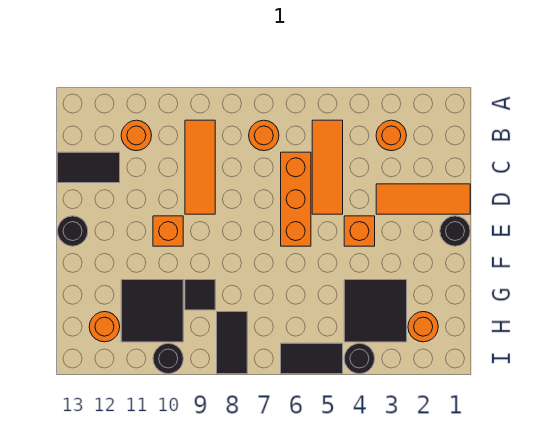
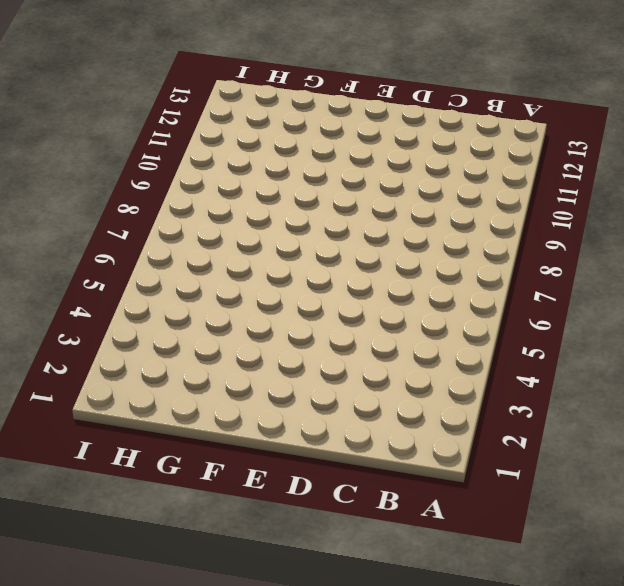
none -> orange 1x1 round brick [376,120,406,151]
none -> orange 1x3 tile [312,120,343,214]
none -> orange 1x1 round brick [249,120,279,151]

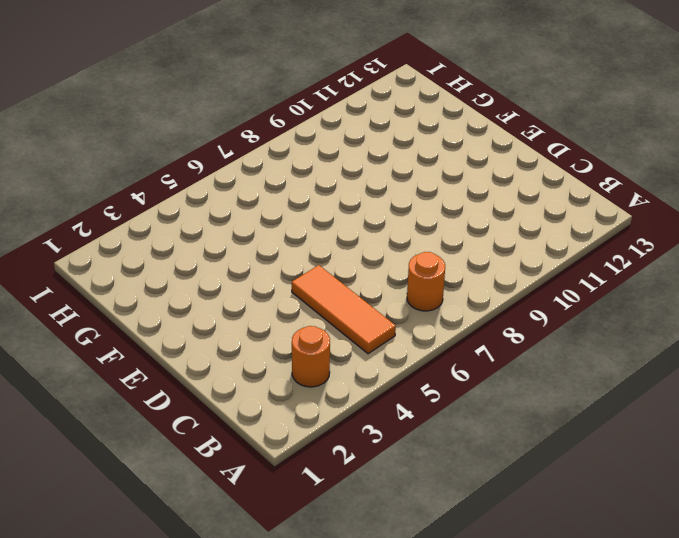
none -> orange 1x3 tile [185,120,215,214]
none -> orange 1x1 round brick [121,120,152,151]
none -> orange 1x3 brick [281,152,311,246]

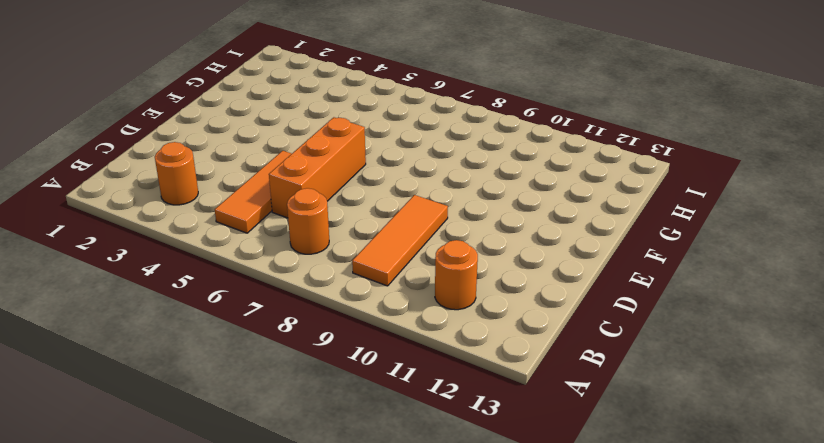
none -> black 1x2 tile [57,152,120,183]
none -> orange 1x3 tile [376,184,470,214]
none -> black 1x1 round brick [440,216,470,246]

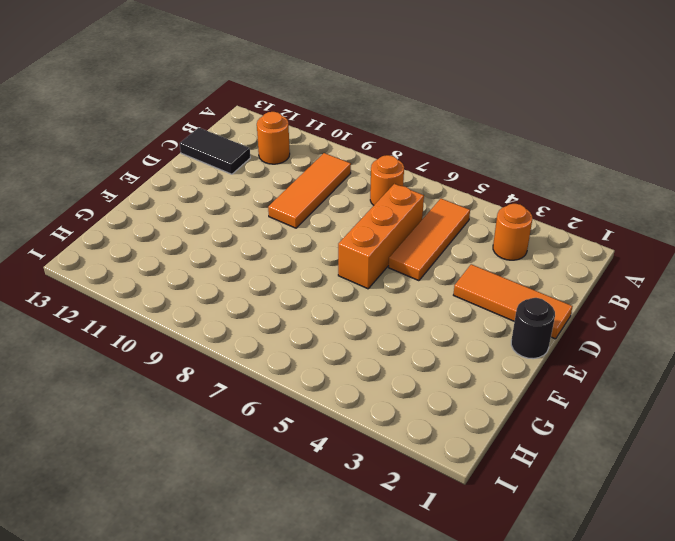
none -> orange 1x1 brick [344,216,375,246]
none -> orange 1x1 brick [153,216,183,246]
none -> black 1x1 round brick [58,216,88,246]

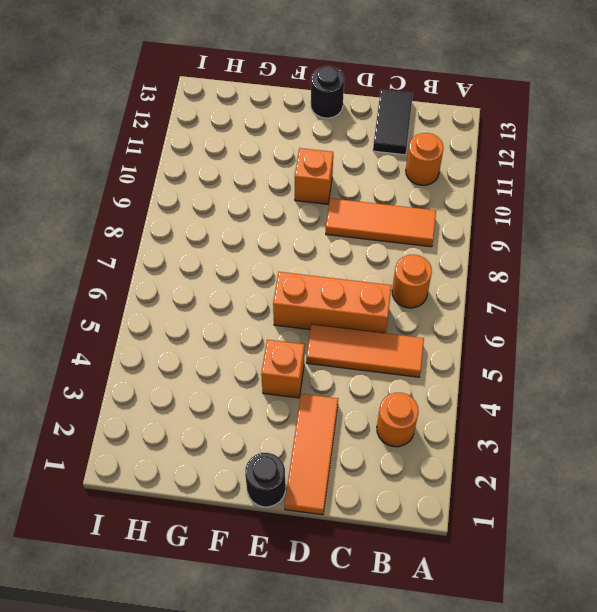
none -> black 2x2 tile [344,280,407,342]
none -> black 1x1 tile [185,280,215,310]
none -> black 2x2 tile [121,280,183,342]

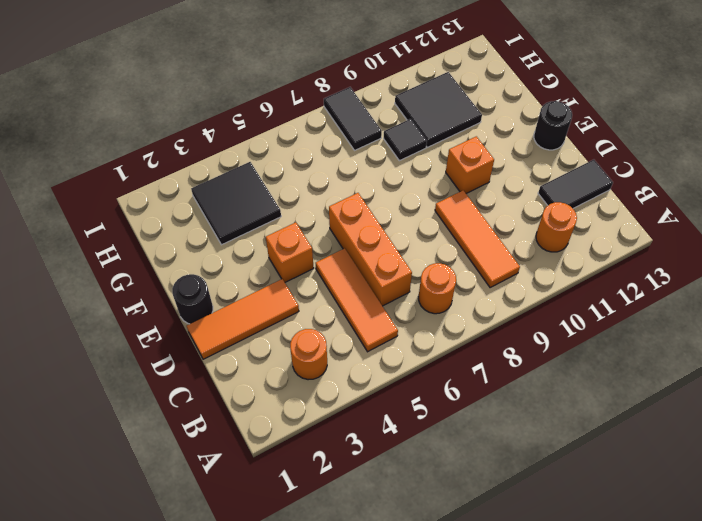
none -> orange 1x1 round brick [408,312,438,342]
none -> orange 1x1 round brick [89,312,120,342]
none -> black 1x1 round brick [344,343,375,374]

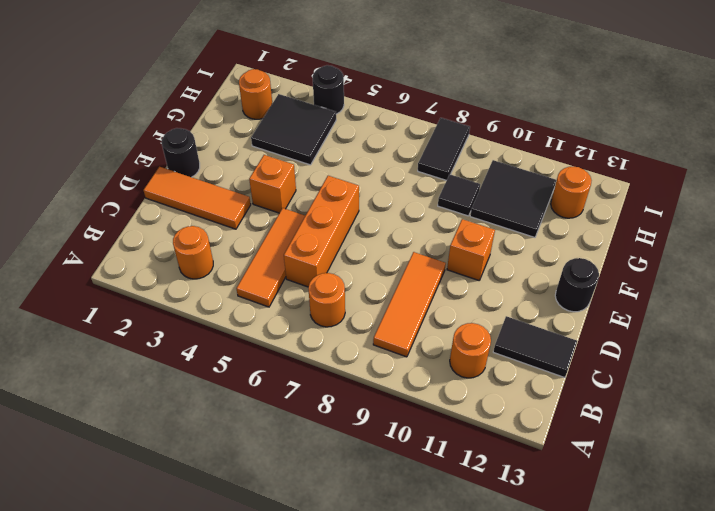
none -> black 1x2 tile [281,343,343,374]
none -> black 1x1 round brick [153,343,183,374]

